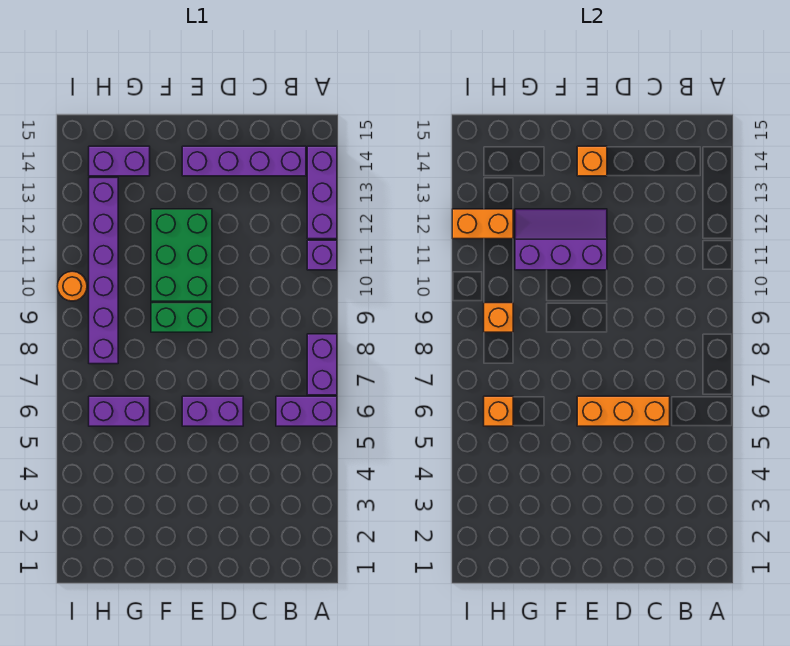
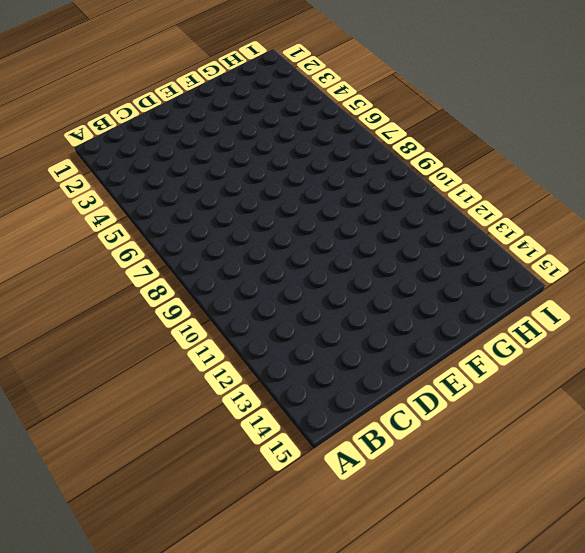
none -> purple 1x2 brick [276,396,337,426]
none -> purple 1x2 brick [307,334,337,395]
none -> purple 1x1 brick [307,240,337,270]

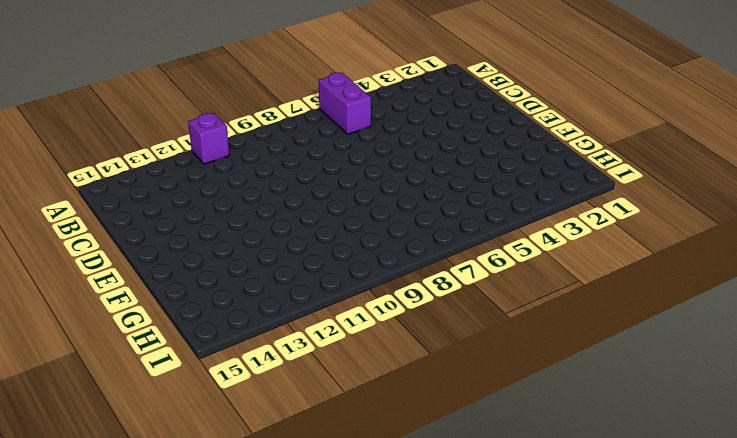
none -> purple 1x2 brick [307,334,337,395]
none -> purple 1x3 brick [307,146,337,239]
none -> purple 1x4 brick [182,146,306,176]

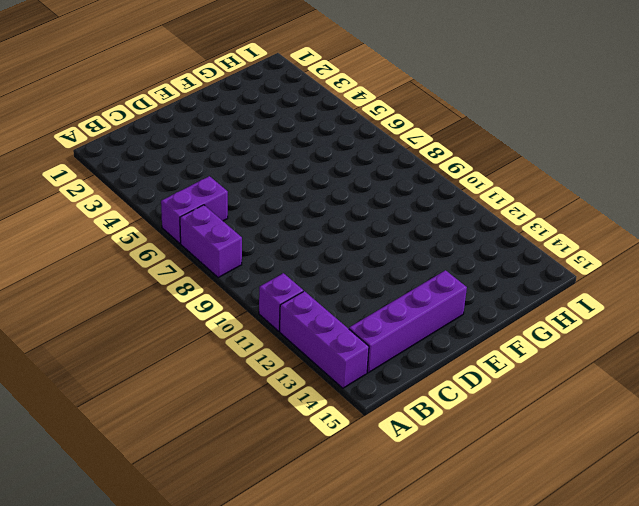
none -> purple 1x2 brick [182,396,243,426]
none -> green 1x2 brick [151,303,212,332]
none -> green 2x3 brick [151,209,212,301]

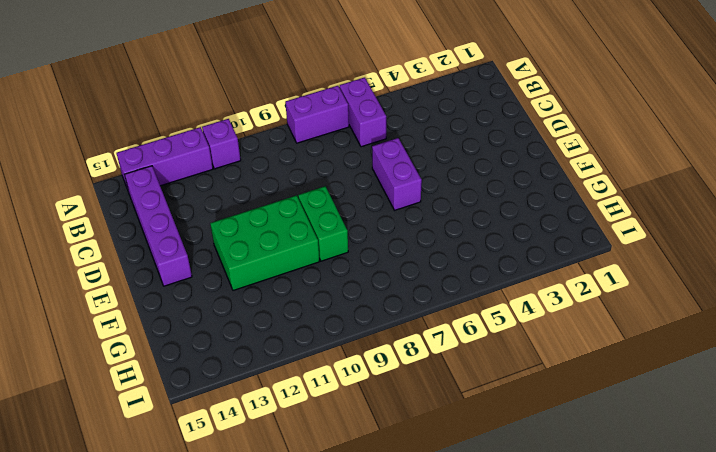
none -> purple 1x2 brick [89,396,150,426]
none -> purple 1x2 brick [89,146,150,176]
none -> purple 1x6 brick [89,178,118,364]

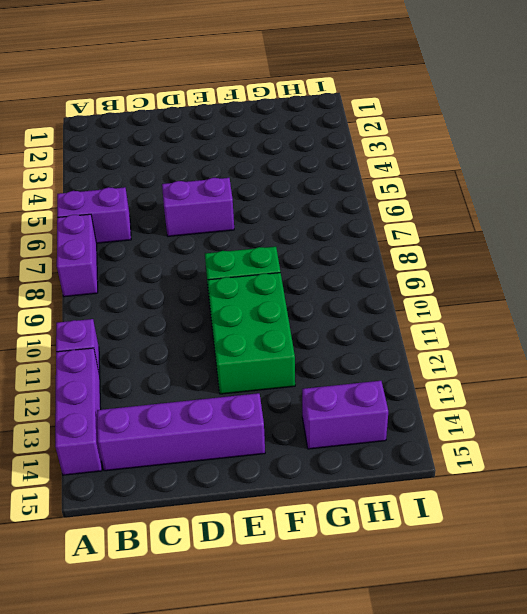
none -> purple 1x2 brick [89,396,150,426]
none -> purple 1x6 brick [89,178,118,364]
none -> orange 1x1 round brick [57,271,87,301]

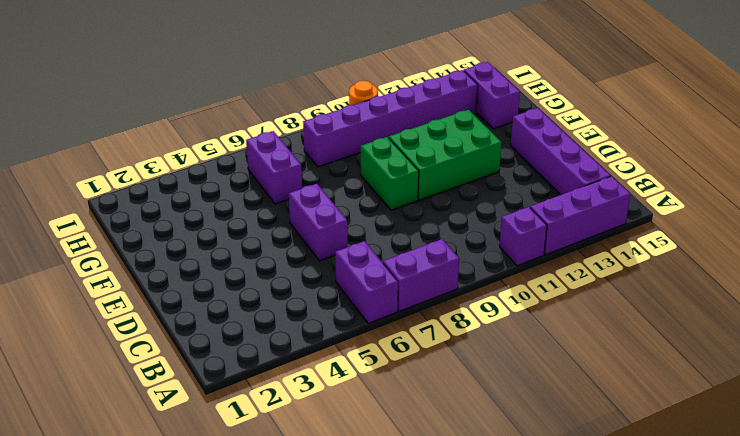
none -> orange 1x3 brick [577,396,670,426]
none -> purple 2x3 slope [515,209,607,270]
none -> orange 1x1 brick [577,146,607,176]

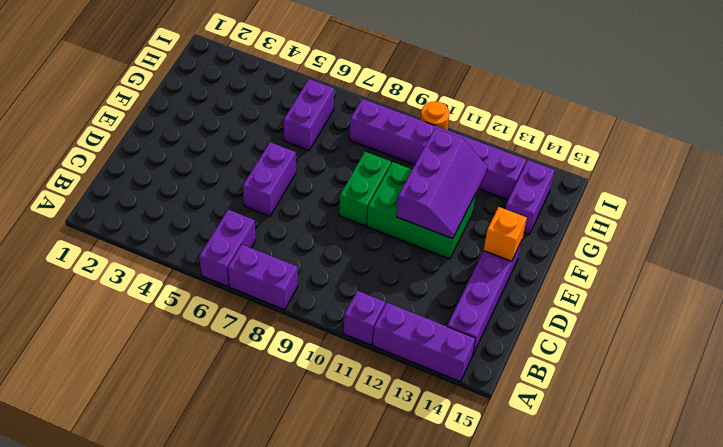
none -> orange 1x3 brick [577,396,670,426]
none -> orange 1x1 brick [484,396,513,426]
none -> orange 1x1 brick [484,303,513,332]

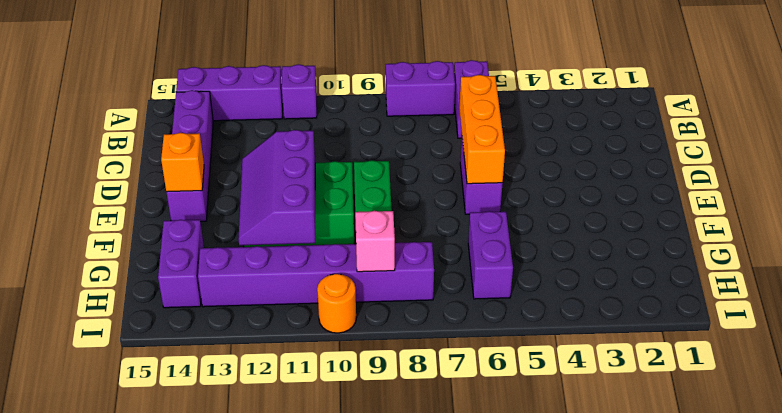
pink 1x1 brick [355,211,395,272] -> orange 1x1 brick [484,303,513,332]
none -> orange 1x1 brick [484,396,513,426]
none -> orange 1x2 brick [452,209,513,239]

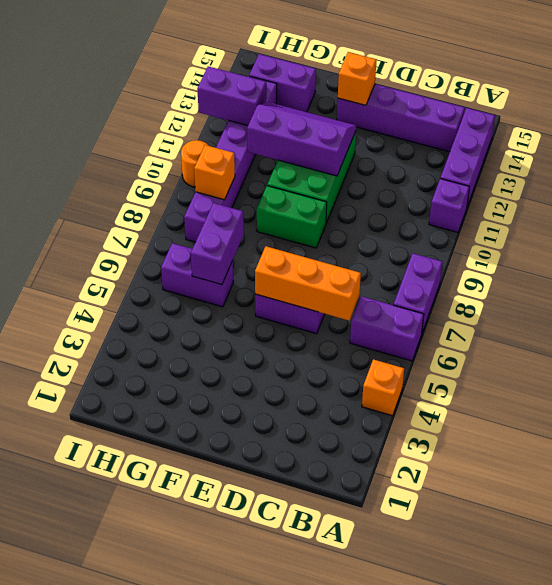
orange 1x1 brick [362,359,404,416] -> orange 1x1 brick moved to [484,396,513,426]
purple 1x2 brick [191,203,244,285] -> none
purple 1x2 brick [197,66,266,126] -> orange 1x2 brick [452,209,513,239]

